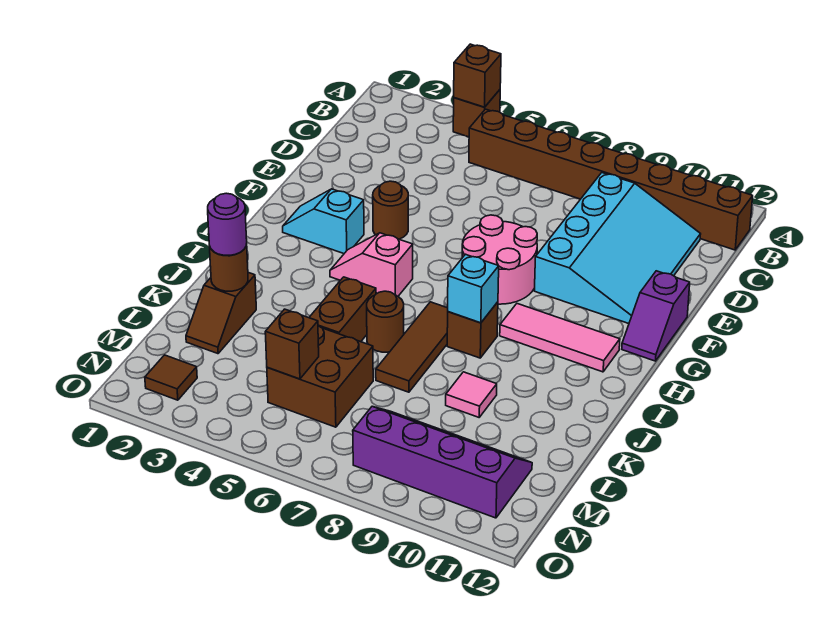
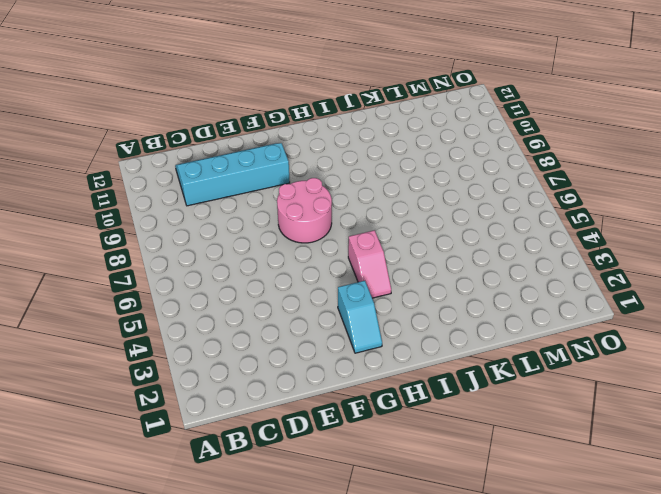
cyan 2x4 slope [175,143,290,206] -> cyan 3x4 slope [534,173,701,324]
none -> brown 1x1 brick [453,90,500,137]
none -> brown 1x8 brick [469,109,753,250]
none -> brown 1x1 round brick [373,181,408,239]

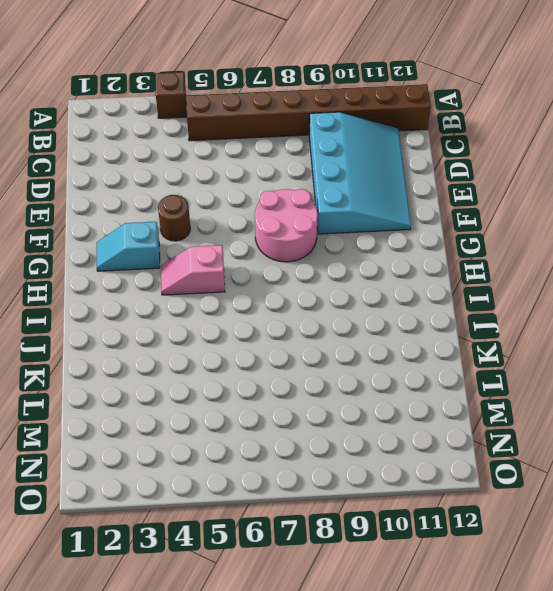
none -> purple 1x2 slope [622,271,690,361]
none -> pink 1x3 tile [500,304,620,372]
none -> brown 1x3 tile [376,302,448,392]

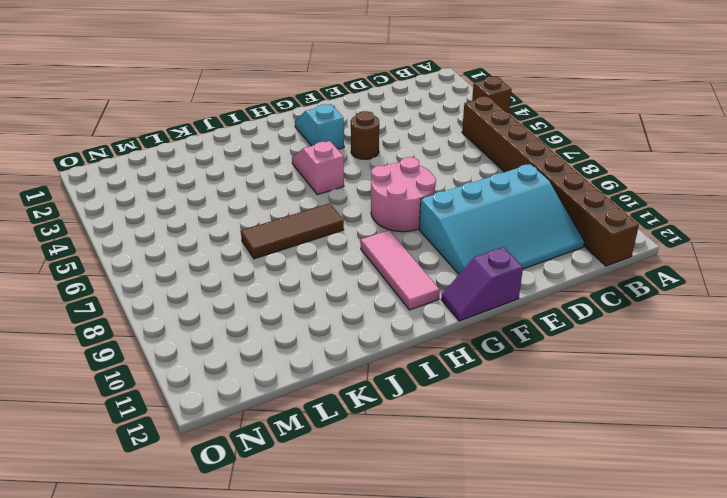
none -> brown 1x1 brick [447,302,498,358]
none -> brown 1x2 brick [309,277,376,342]
none -> brown 1x1 round brick [367,291,404,352]

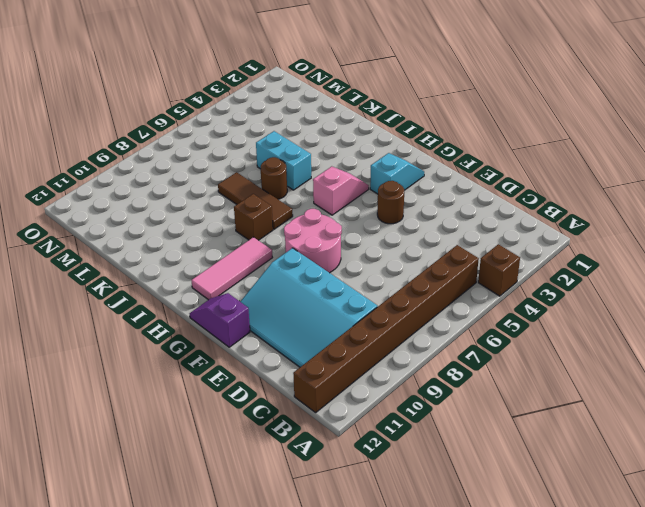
cyan 1x2 brick [256,131,311,190] -> brown 1x2 brick [309,277,376,342]
none -> brown 1x2 slope [186,273,256,354]
none -> pink 1x1 tile [446,372,497,417]
none -> brown 2x2 brick [267,326,373,427]

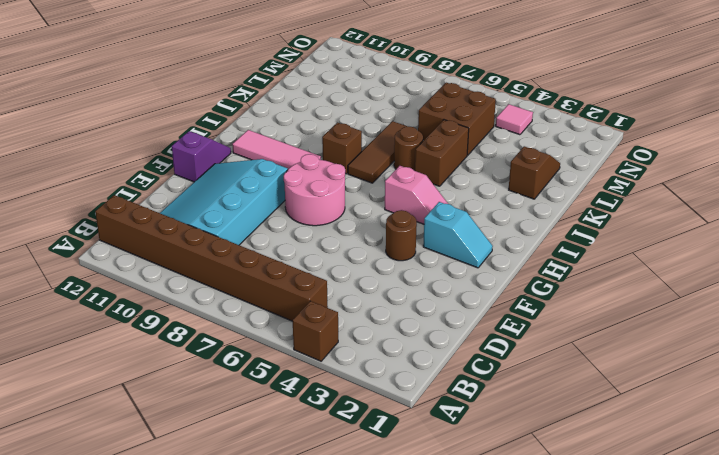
pink 1x1 tile [496,104,533,135] -> pink 1x1 tile moved to [446,372,497,417]
none -> purple 2x4 slope [353,406,532,518]
none -> brown 1x1 tile [145,355,197,400]
none -> brown 1x1 brick [454,44,501,107]

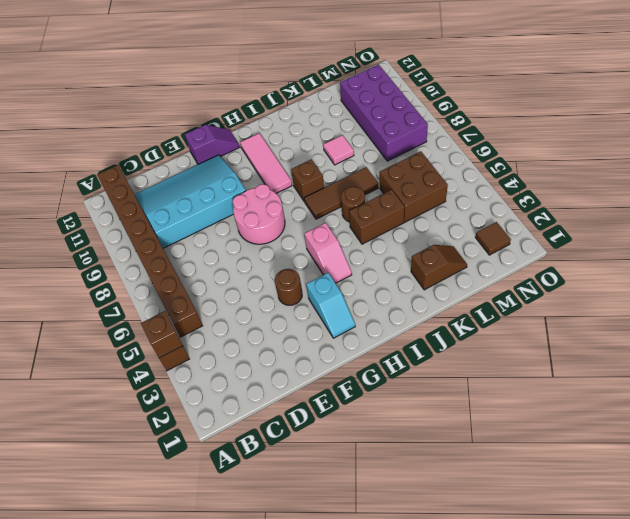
purple 2x4 brick [340,64,428,161] -> purple 2x4 slope [353,406,532,518]
none -> cyan 1x1 brick [448,254,499,323]
none -> brown 1x1 round brick [209,244,248,291]
none -> brown 1x1 brick [265,309,319,379]

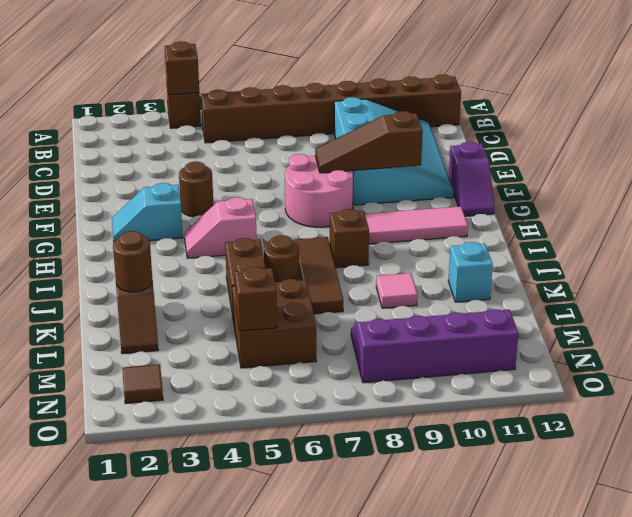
brown 1x3 slope [315,111,423,173] -> none
cyan 1x1 brick [448,242,493,302] -> cyan 1x1 brick moved to [448,254,499,323]
none -> purple 1x1 round brick [208,193,247,255]

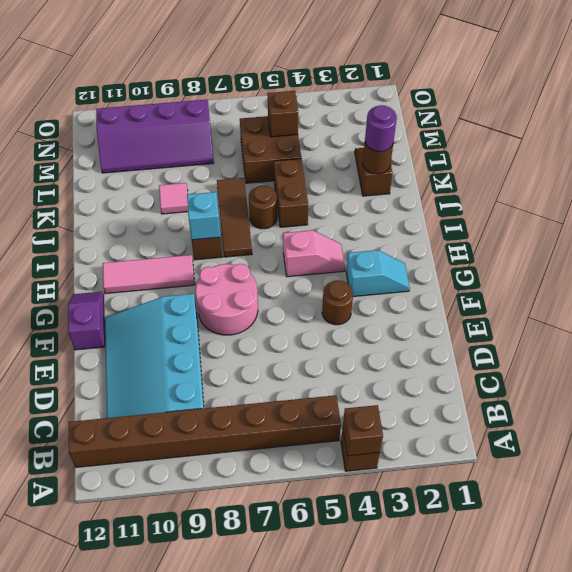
none -> brown 1x1 tile [145,355,197,400]

